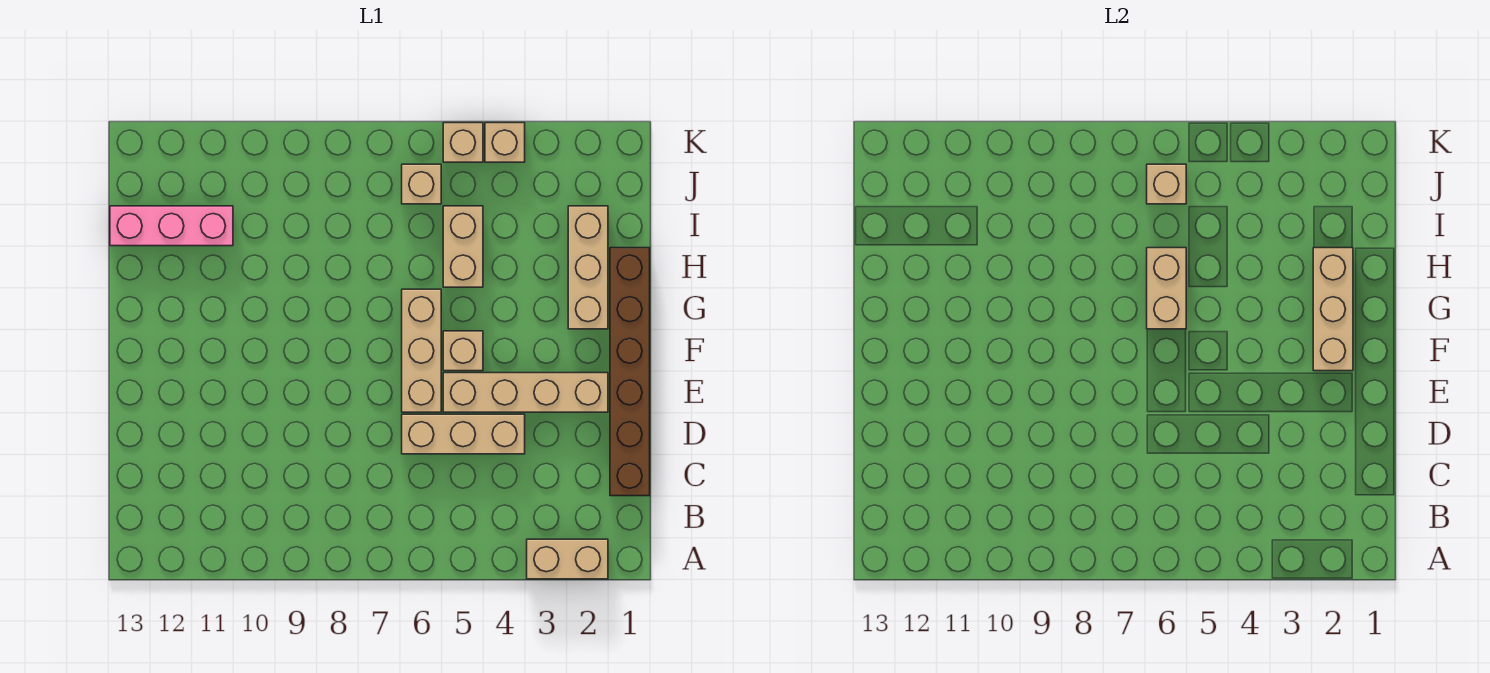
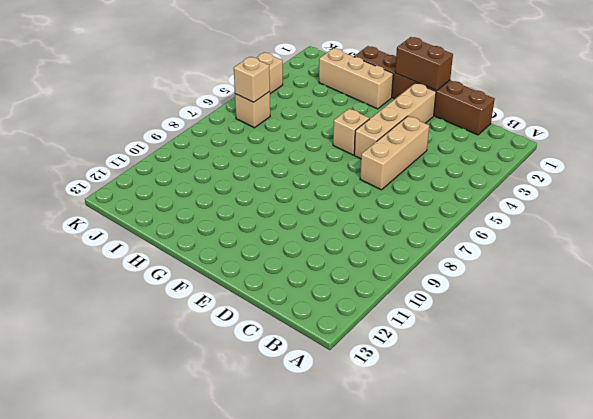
brown 1x2 brick [395,37,453,91] -> none
none -> tan 1x2 brick [527,539,608,579]
none -> tan 1x3 brick [402,289,441,412]
none -> tan 1x2 brick [443,206,483,287]

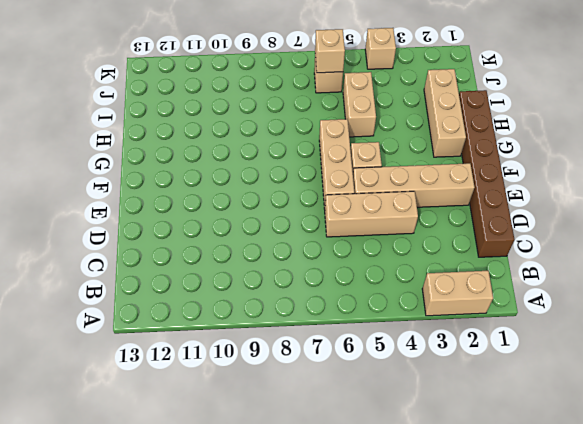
none -> pink 1x3 brick [110,206,233,246]
none -> tan 1x1 brick [443,123,483,162]
none -> tan 1x3 brick [1313,248,1353,371]

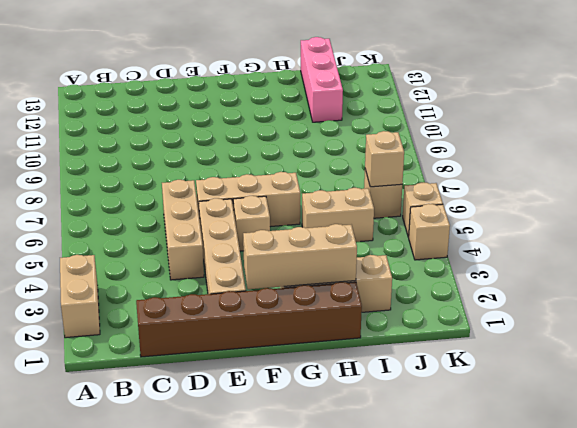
none -> tan 1x2 brick [1147,248,1186,329]

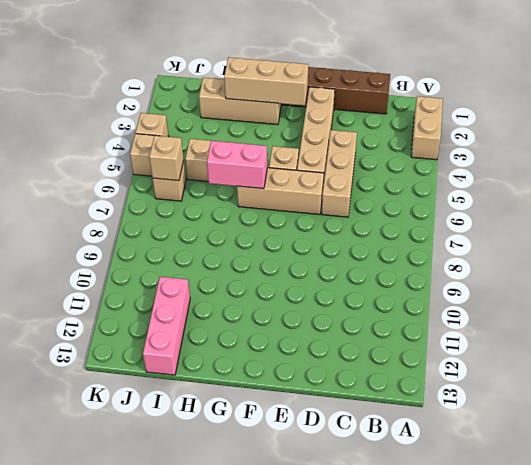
pink 1x2 brick [207,141,267,189] -> tan 1x2 brick [1147,248,1186,329]

